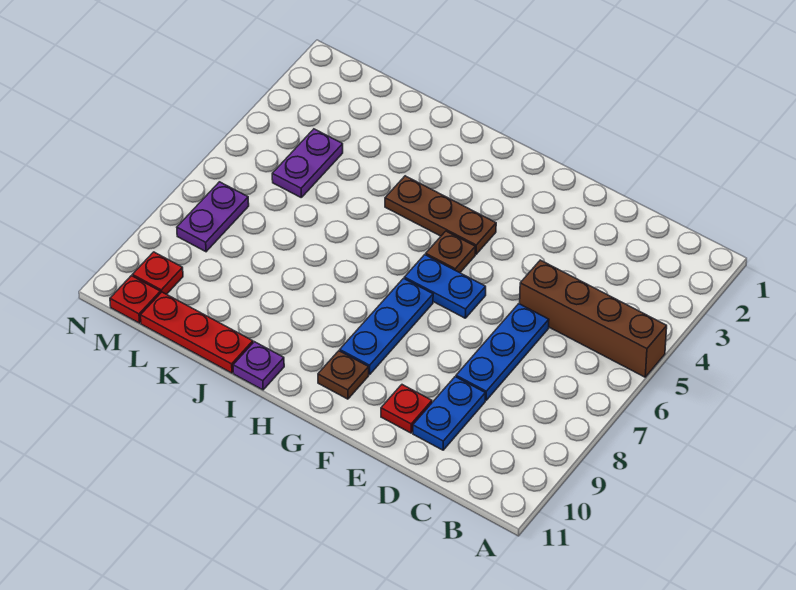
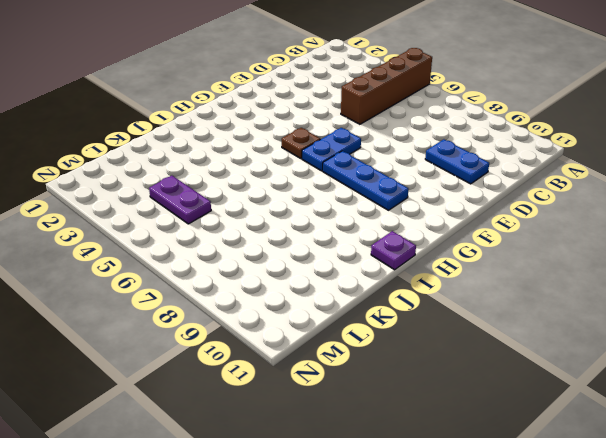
none -> blue 1x3 plate [456,304,549,400]
none -> red 1x1 plate [381,385,432,433]
none -> brown 1x3 plate [385,176,496,254]

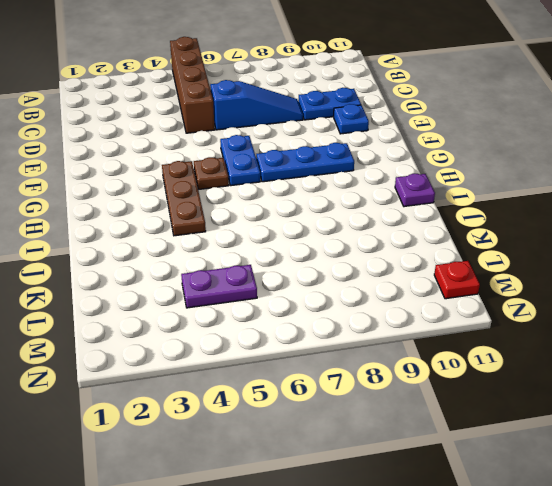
blue 1x3 slope [210,80,303,130] -> blue 1x3 plate [456,304,549,400]
blue 1x1 plate [334,104,369,134] -> red 1x1 plate [381,385,432,433]
none -> brown 1x1 plate [318,351,369,399]
none -> red 1x3 plate [141,292,253,373]
none -> purple 1x2 plate [177,182,249,252]

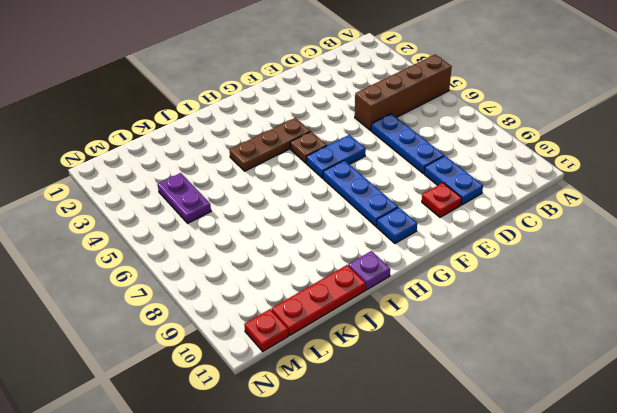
blue 1x1 plate [377,207,417,243] -> brown 1x1 plate [318,351,369,399]
none -> purple 1x2 plate [177,182,249,252]
none -> red 1x1 plate [132,252,183,294]

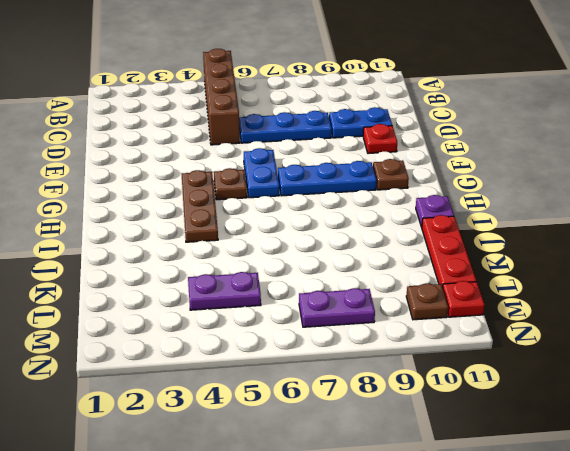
brown 1x1 plate [406,283,448,320] -> red 1x1 plate [132,252,183,294]

